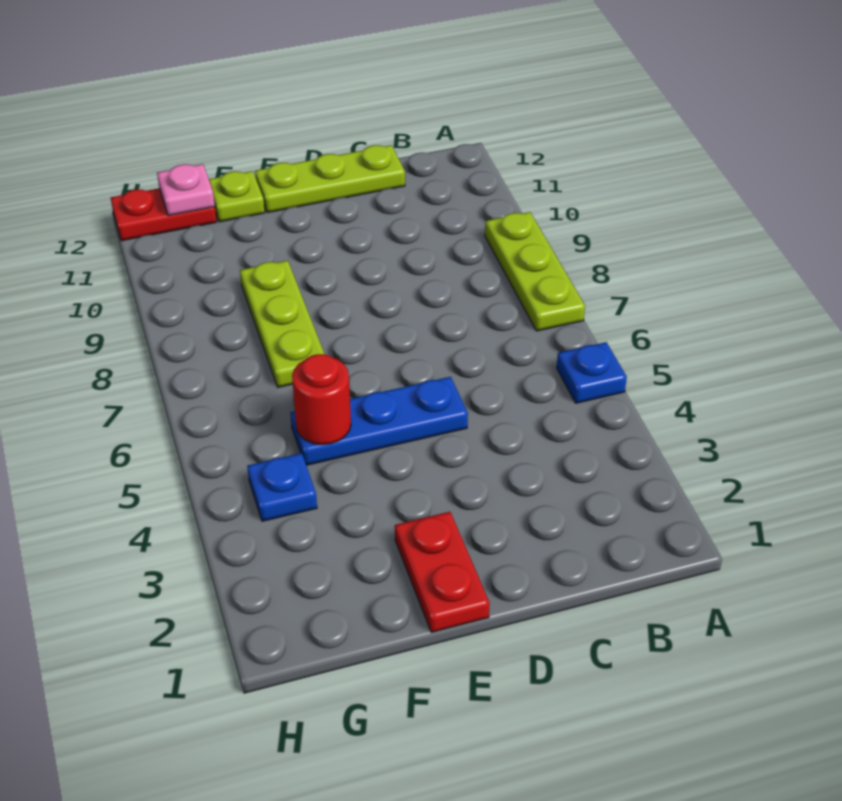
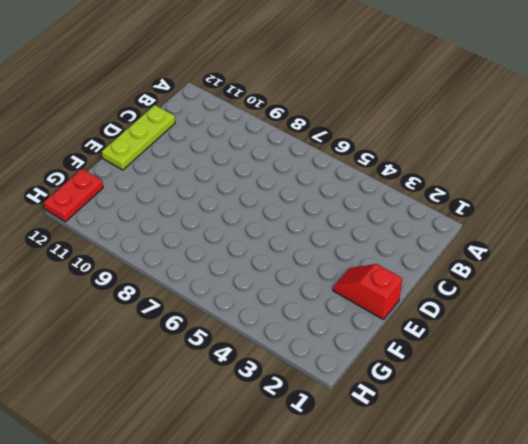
red 1x2 slope [333,264,403,320] -> red 1x2 plate [395,512,490,632]
none -> blue 1x1 plate [557,342,627,403]
none -> lime 1x3 plate [485,212,585,331]

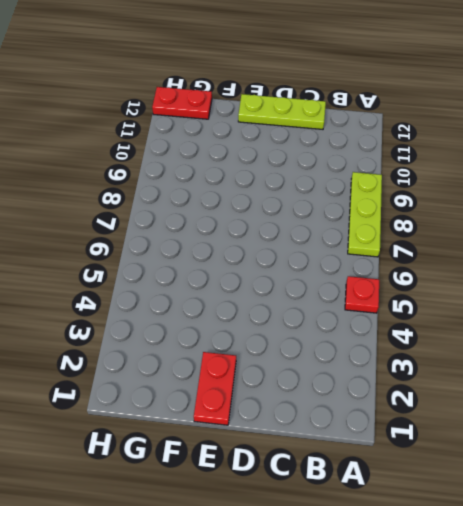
red 1x1 plate [345,276,379,313] -> blue 1x1 plate [557,342,627,403]
none -> blue 1x3 plate [290,377,468,465]
none -> lime 1x3 plate [240,260,324,387]

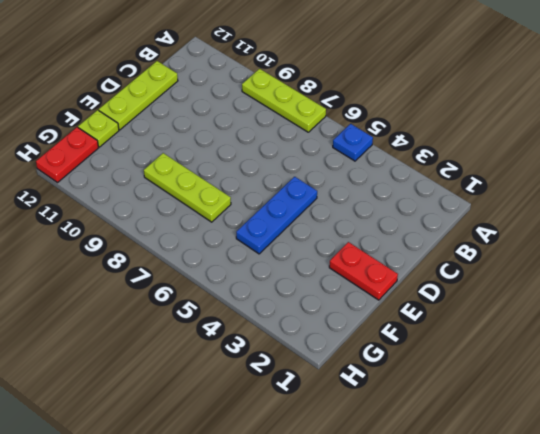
none -> blue 1x1 plate [247,453,317,521]
none -> red 1x1 round brick [292,354,351,445]

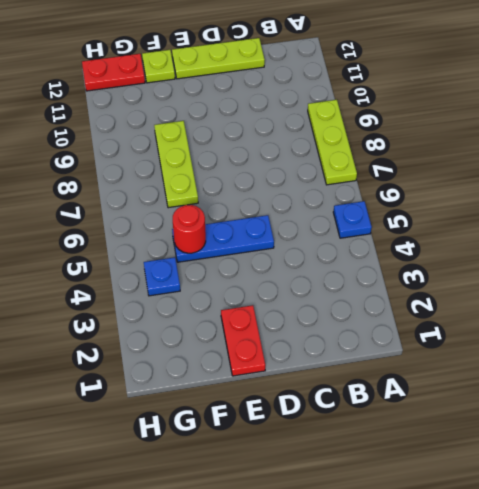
none -> pink 1x1 plate [157,164,215,216]

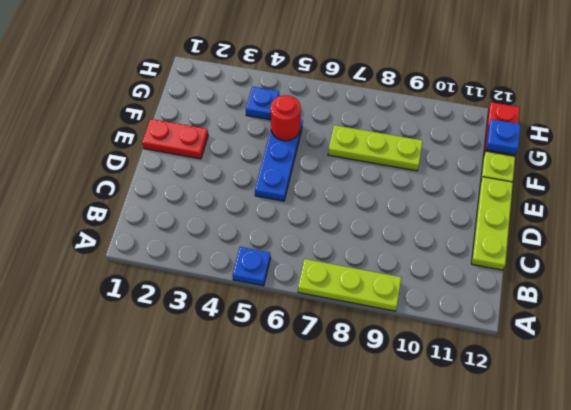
blue 1x1 plate [486,119,520,155] -> pink 1x1 plate [157,164,215,216]

